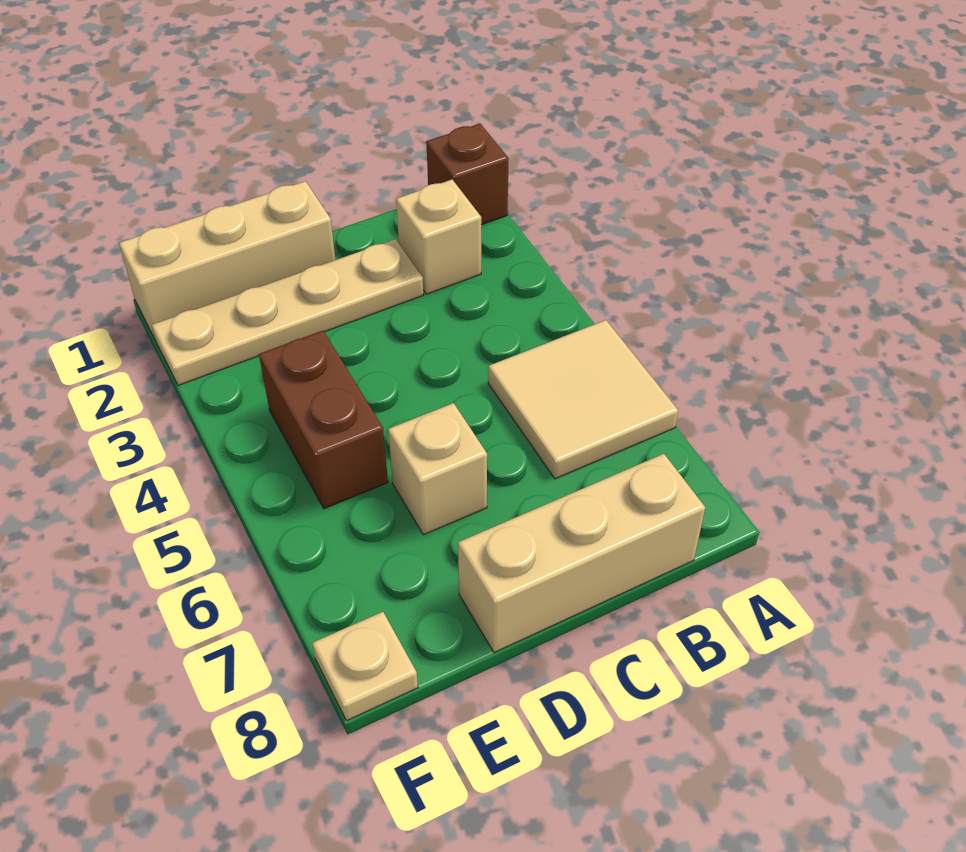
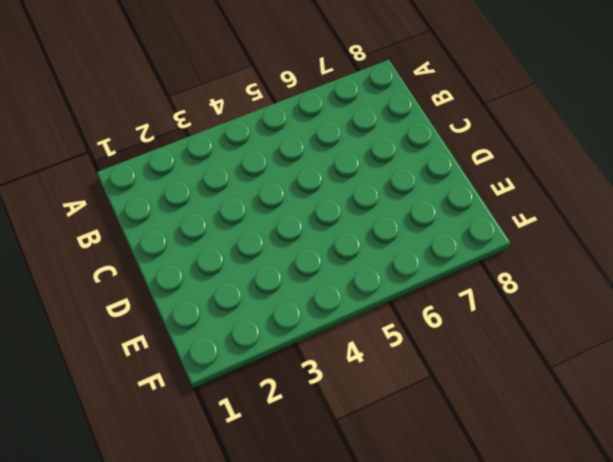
none -> brown 1x1 brick [426,124,509,225]
none -> tan 2x2 tile [488,320,678,479]

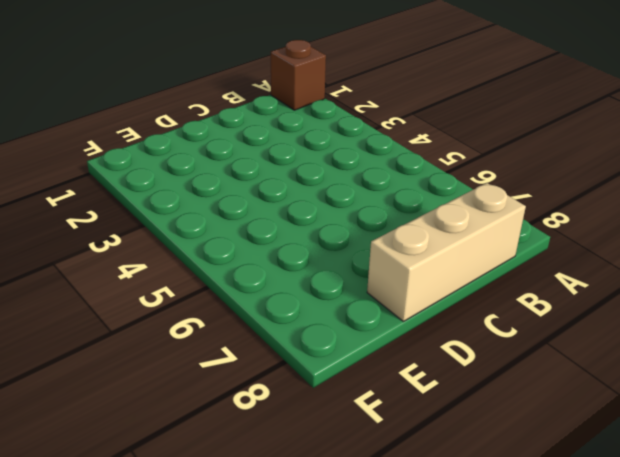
none -> tan 2x2 tile [488,320,678,479]
none -> tan 1x1 brick [396,180,481,294]

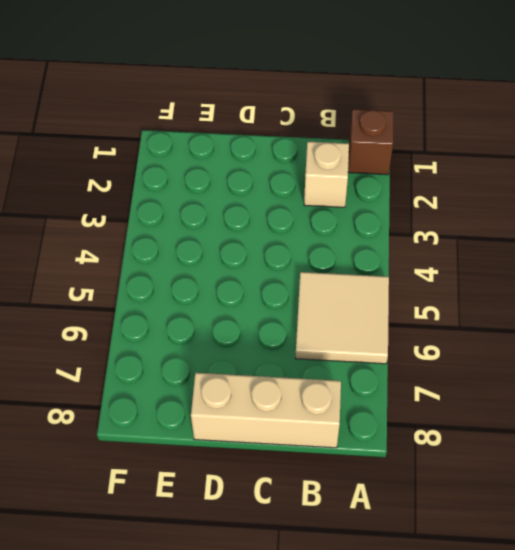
none -> tan 1x4 plate [152,239,423,385]
none -> tan 1x3 brick [119,181,335,340]

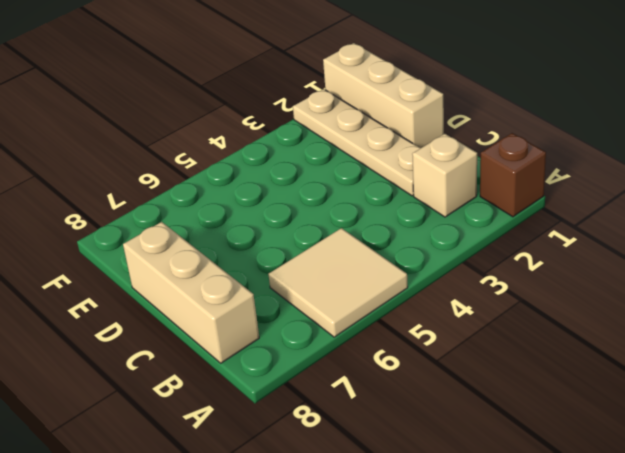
none -> tan 1x1 brick [388,403,487,535]
none -> brown 1x2 brick [259,331,388,509]

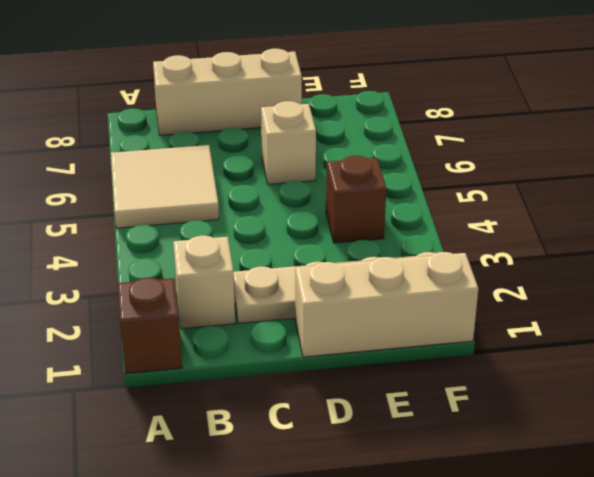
brown 1x1 brick [326,156,386,243] -> brown 1x2 brick [259,331,388,509]
none -> tan 1x1 plate [312,612,418,721]

